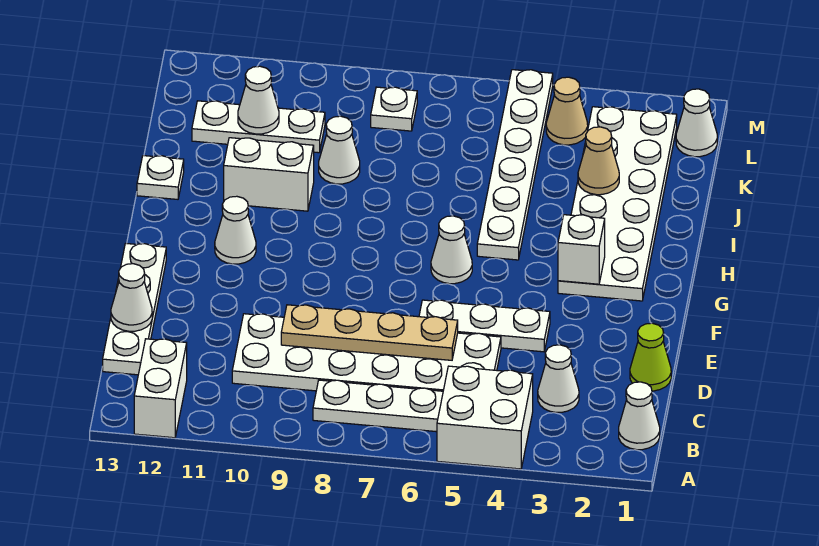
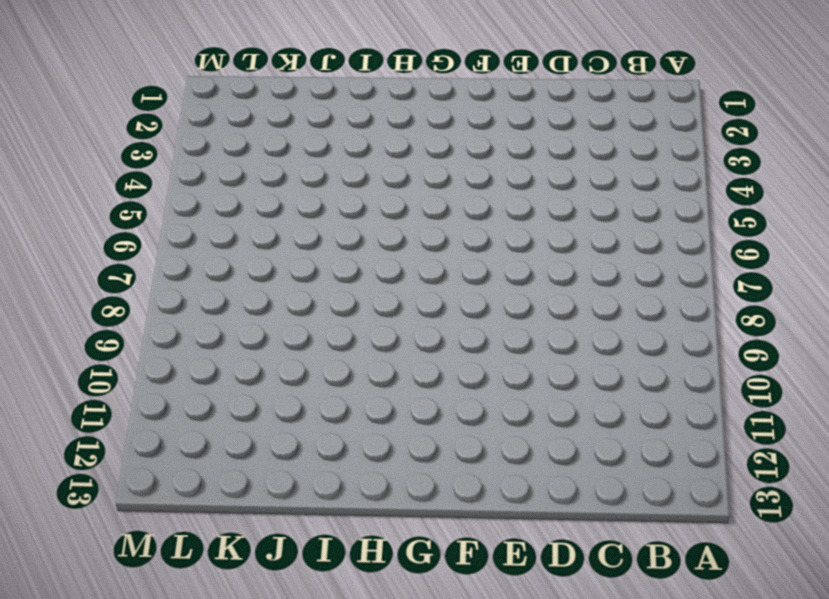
none -> white 2x2 brick [437,366,533,469]
none -> white 1x2 brick [134,339,187,438]
none -> white 1x1 cone [619,382,660,450]

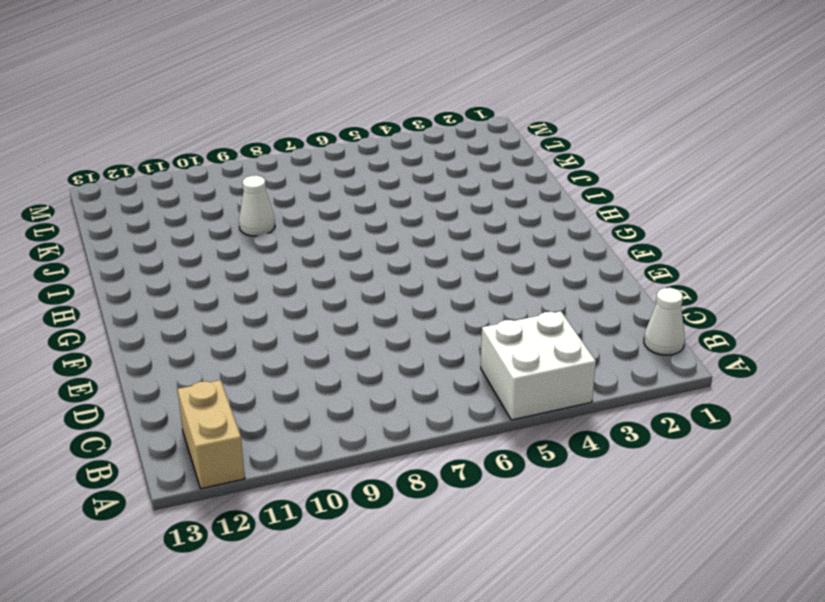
tan 1x2 brick [178,380,245,489] -> white 1x2 brick [134,339,187,438]
none -> white 1x3 plate [313,380,443,432]
none -> white 1x1 cone [538,345,579,412]
none -> white 2x6 plate [232,314,501,391]

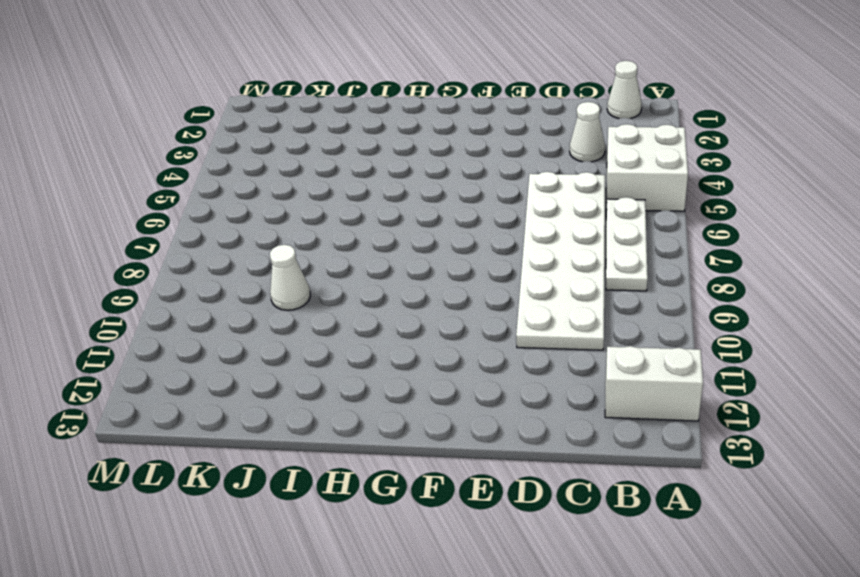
none -> white 1x4 plate [103,243,166,375]
none -> lime 1x1 cone [630,323,671,391]
none -> white 1x3 plate [419,300,550,352]

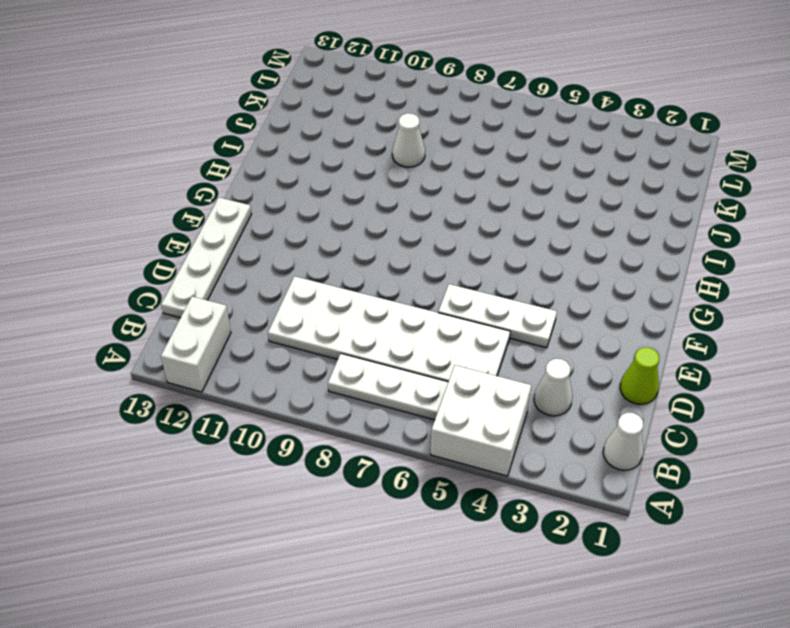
none -> white 2x6 plate [558,107,677,301]
none -> white 1x1 cone [431,216,472,284]
none -> white 1x1 cone [215,196,256,264]

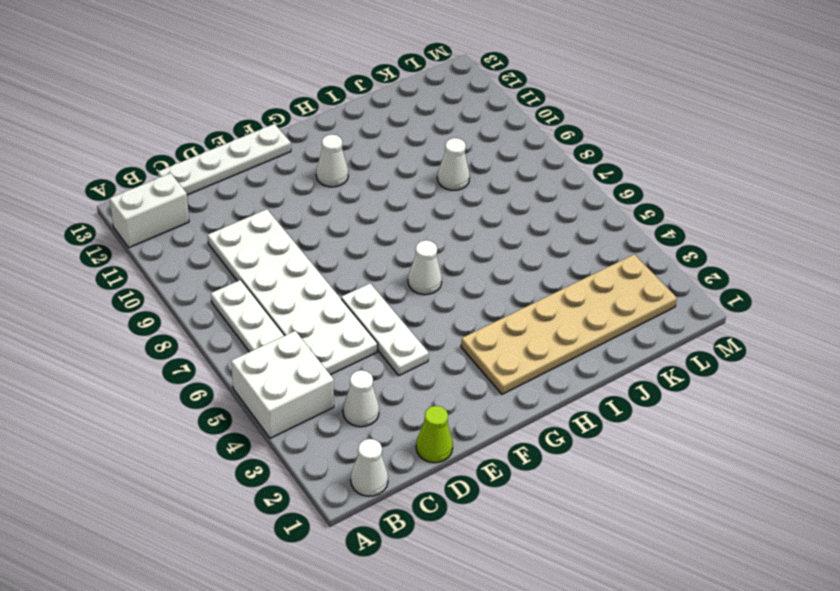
tan 2x6 plate [461,254,677,394] -> white 2x6 plate [558,107,677,301]
none -> white 1x6 plate [477,70,553,260]
none -> white 1x2 brick [224,138,314,211]
none -> white 1x1 plate [137,156,184,199]

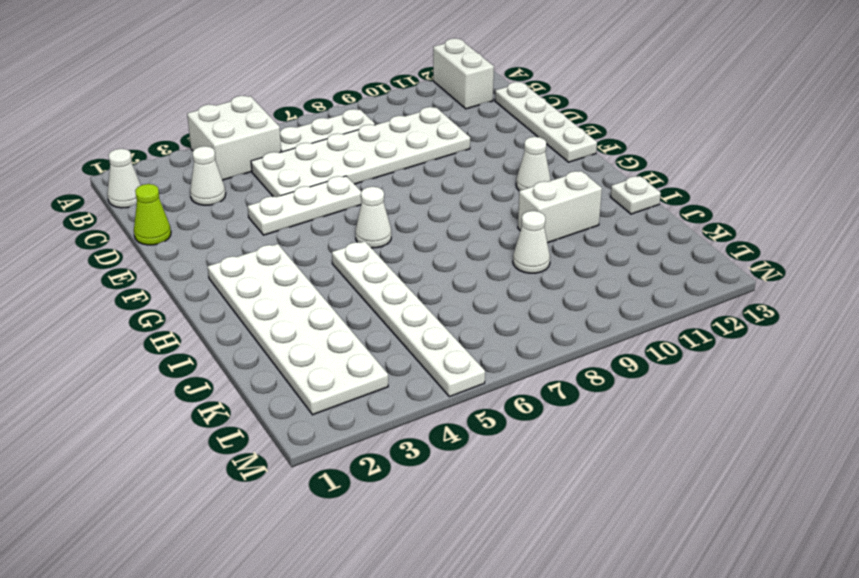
none -> white 1x3 plate [192,101,325,153]
none -> white 1x1 cone [676,89,717,157]
none -> tan 1x1 cone [546,77,588,145]

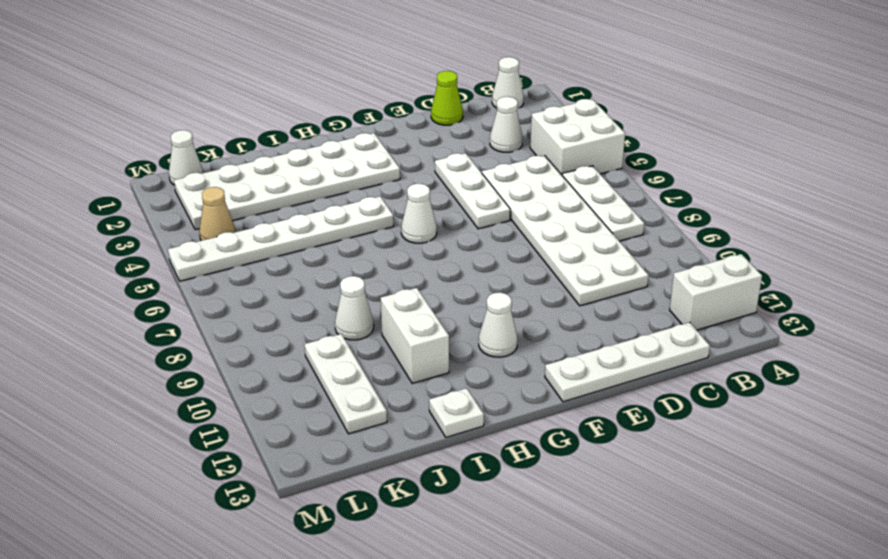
none -> white 1x1 plate [371,87,417,131]
none -> tan 1x4 plate [281,305,458,360]
none -> white 1x1 cone [111,264,152,331]

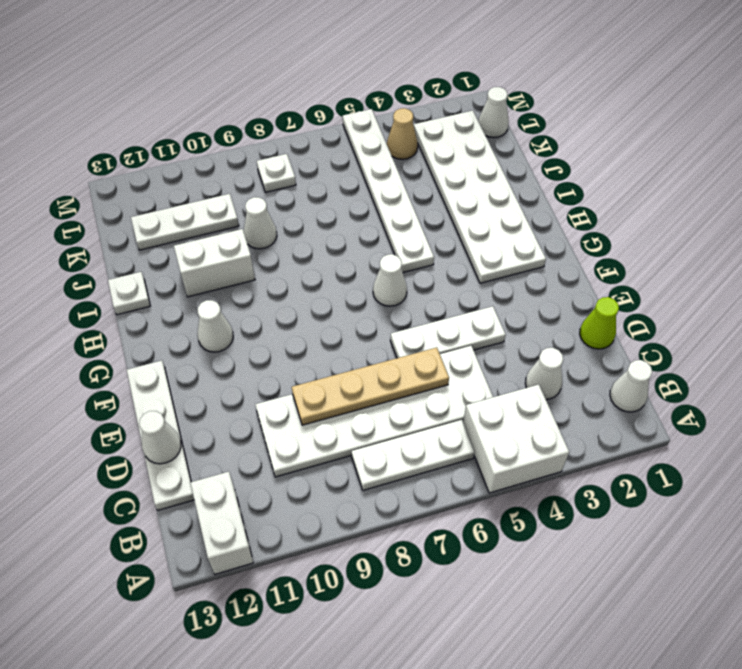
none -> white 1x1 brick [558,215,605,284]
none -> tan 1x1 cone [578,127,619,195]
none -> white 1x1 cone [238,66,279,134]

